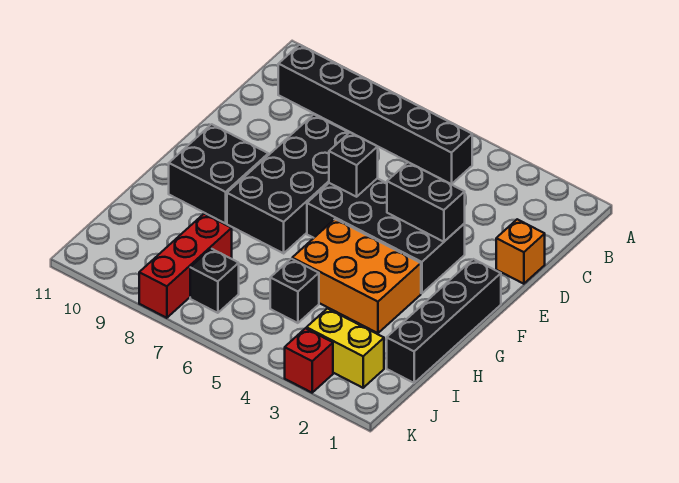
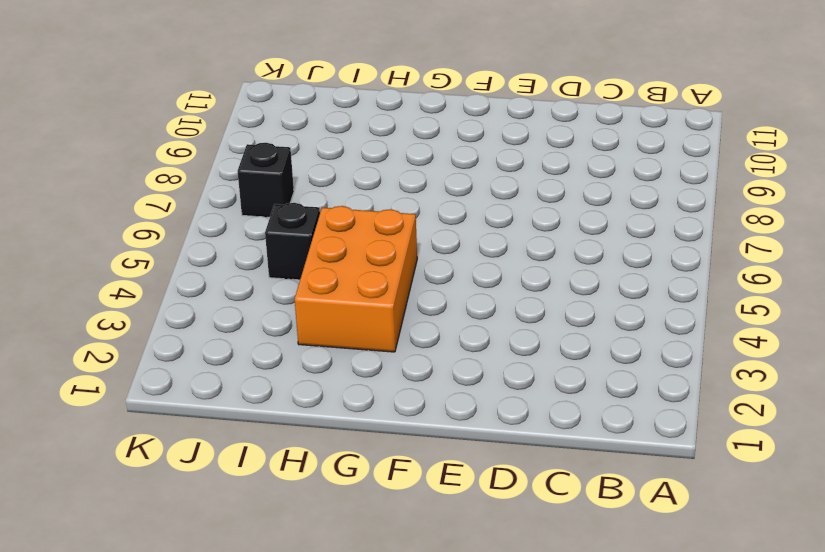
none -> black 1x6 brick [278,45,472,184]
none -> orange 1x1 brick [496,219,545,284]
none -> black 2x4 brick [227,114,349,253]

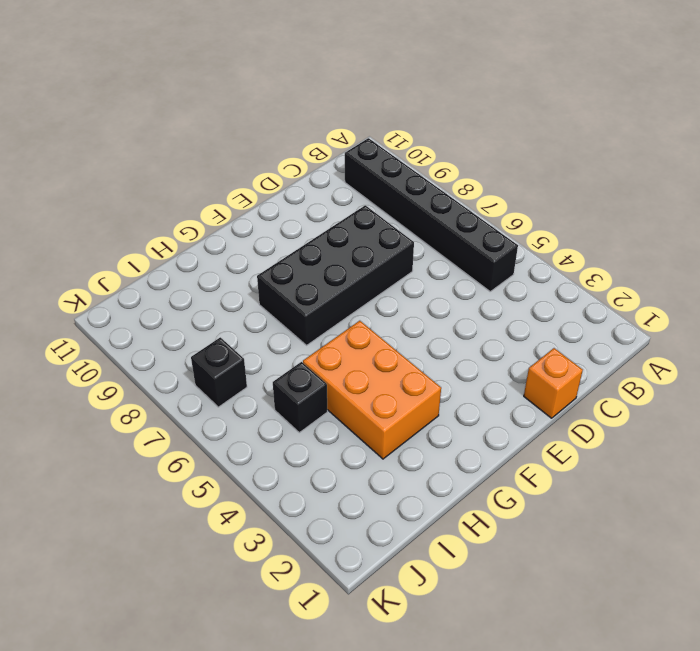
none -> black 2x4 brick [307,178,465,293]
none -> black 1x4 brick [387,259,501,383]
none -> black 2x2 brick [169,124,268,223]

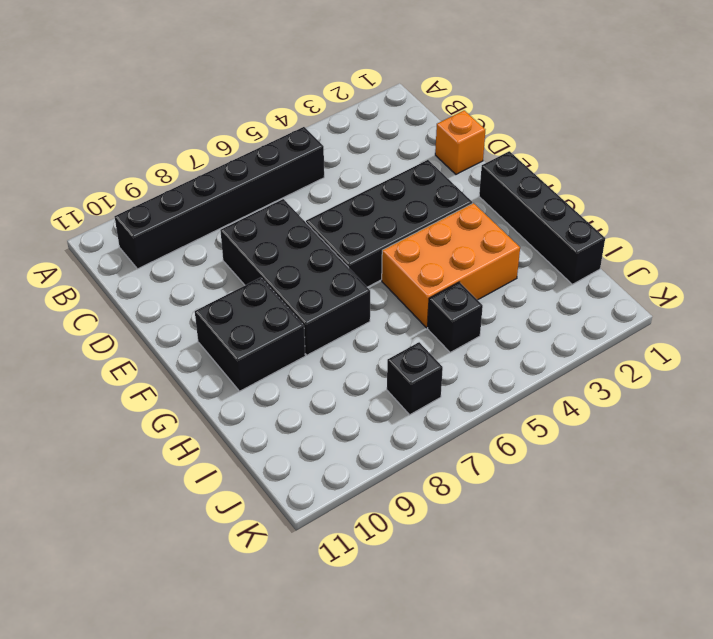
none -> red 1x3 brick [139,214,232,318]
none -> yellow 1x2 brick [306,309,384,388]
none -> red 1x1 brick [285,328,333,393]

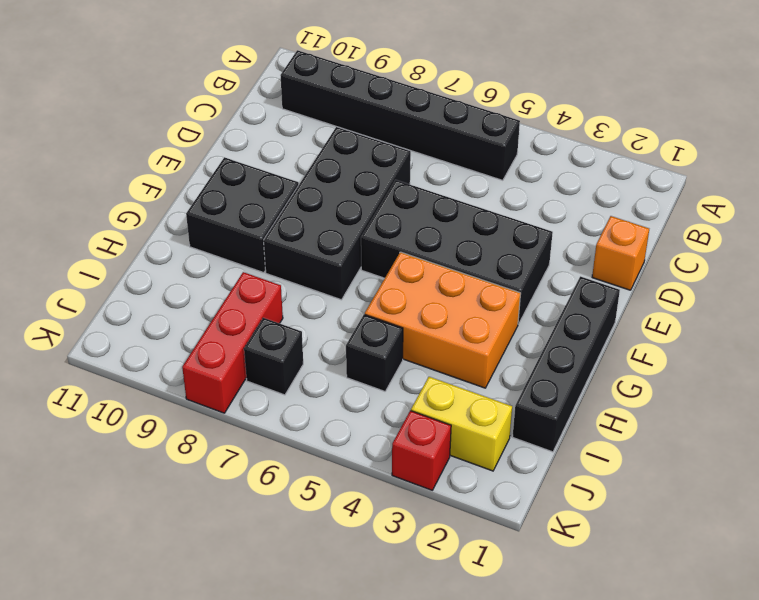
none -> black 1x2 brick [387,162,465,242]
none -> black 1x1 brick [329,132,378,197]

